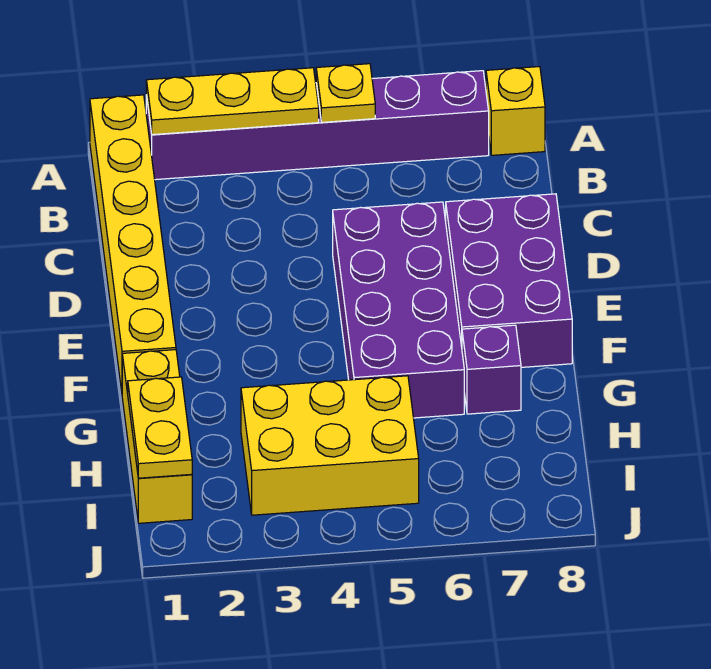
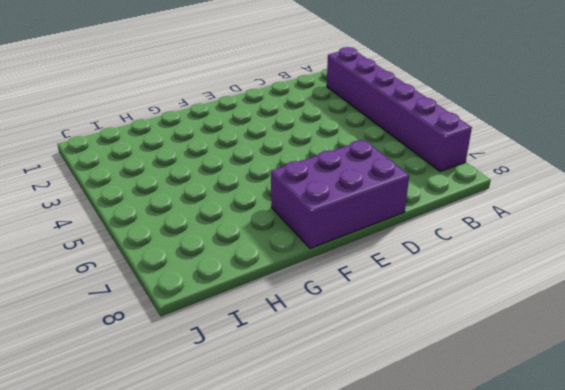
none -> yellow 1x6 brick [90,95,176,391]
none -> yellow 1x1 brick [486,67,545,155]

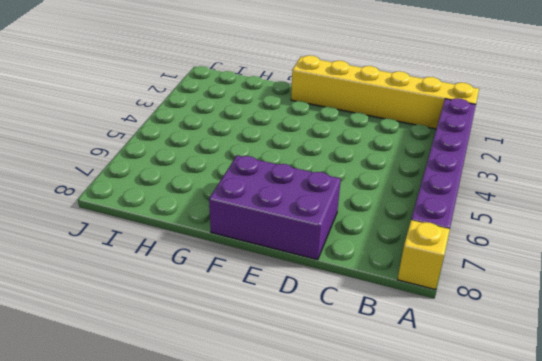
none -> purple 2x4 brick [333,202,464,418]
none -> yellow 1x3 brick [122,350,192,523]

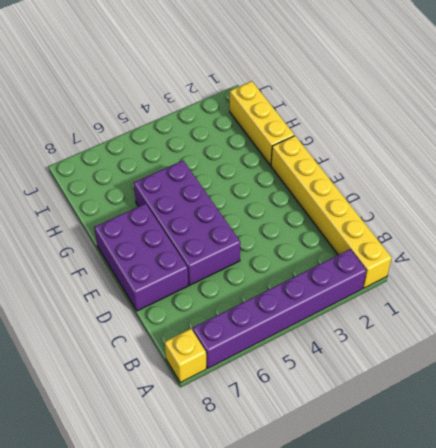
none -> purple 1x1 brick [462,325,521,414]
none -> yellow 2x3 brick [241,376,419,515]

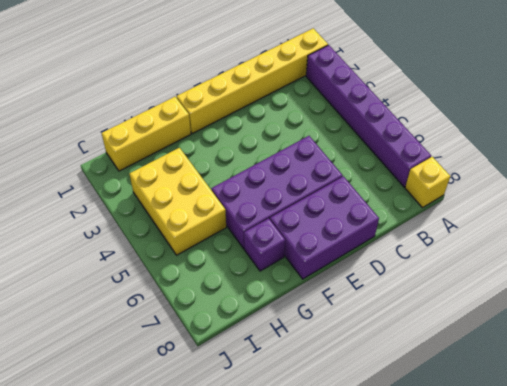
none -> yellow 1x3 plate [146,68,319,135]
none -> yellow 1x1 plate [316,64,375,122]

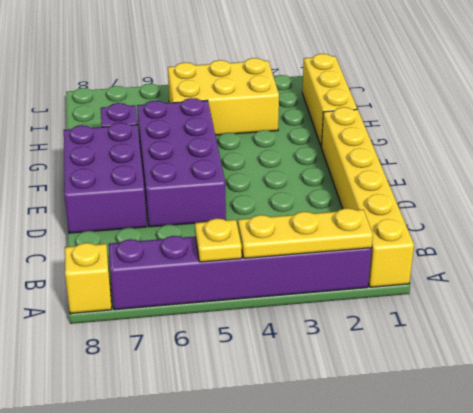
none -> yellow 1x2 plate [128,377,192,478]

